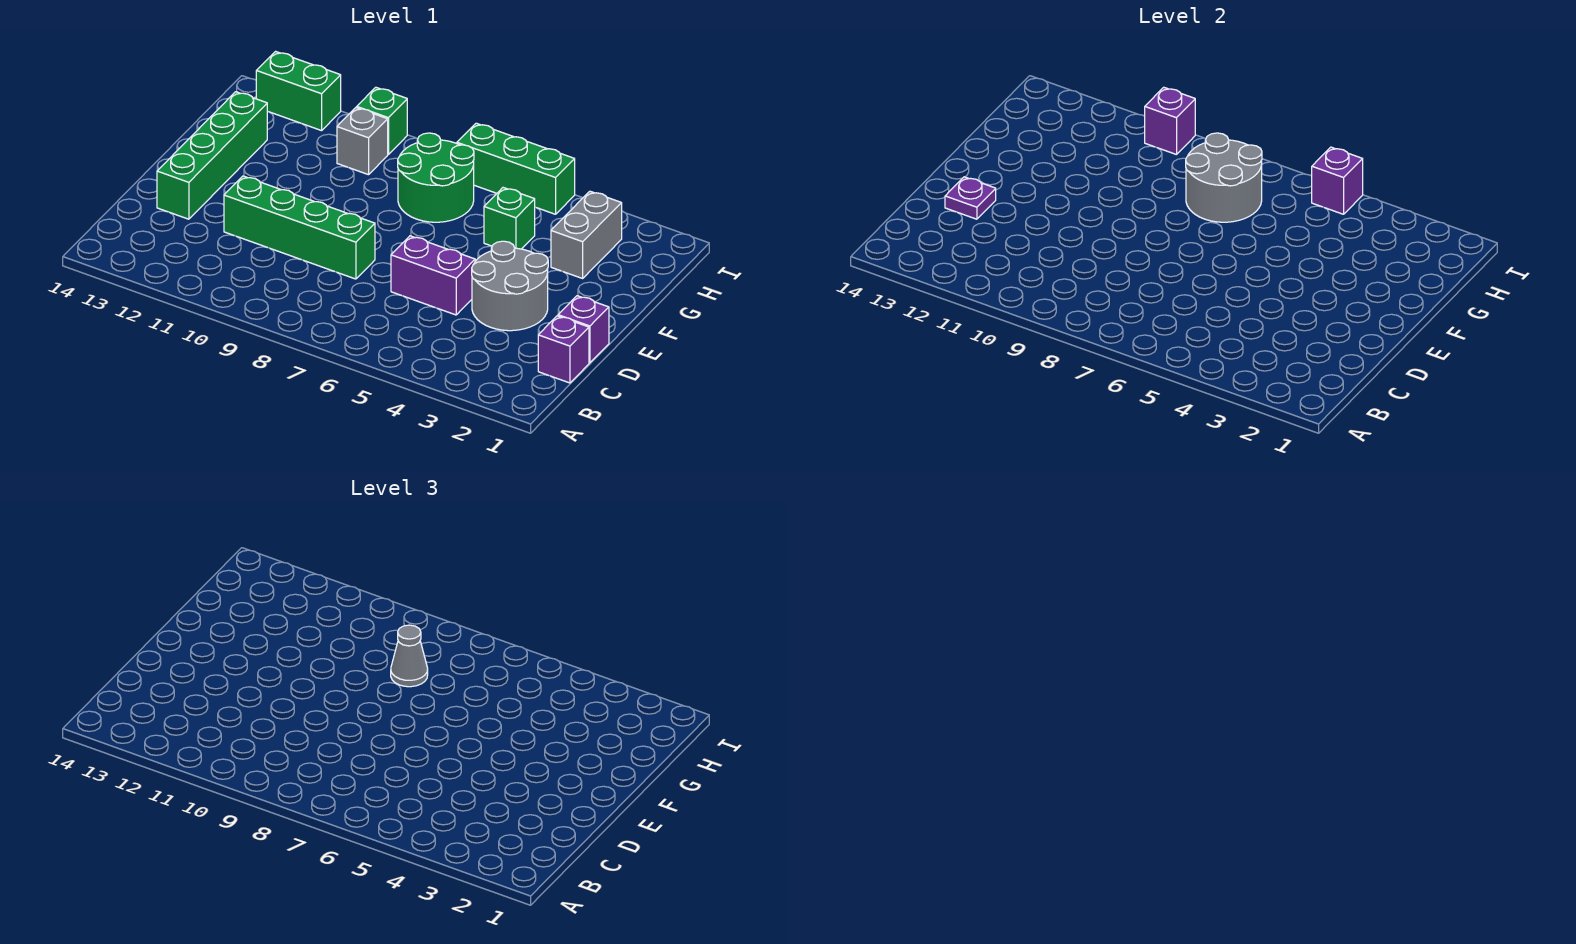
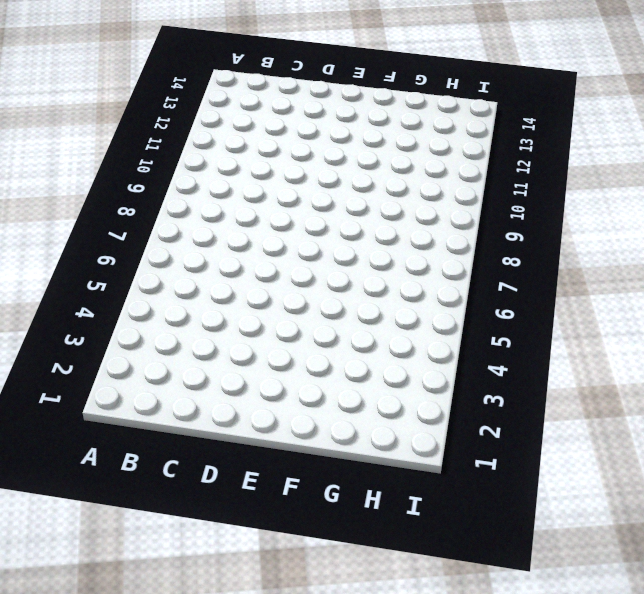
none -> purple 1x1 brick [538,316,589,383]
none -> purple 1x1 brick [558,296,609,363]
none -> grey 2x2 round brick [472,241,548,331]

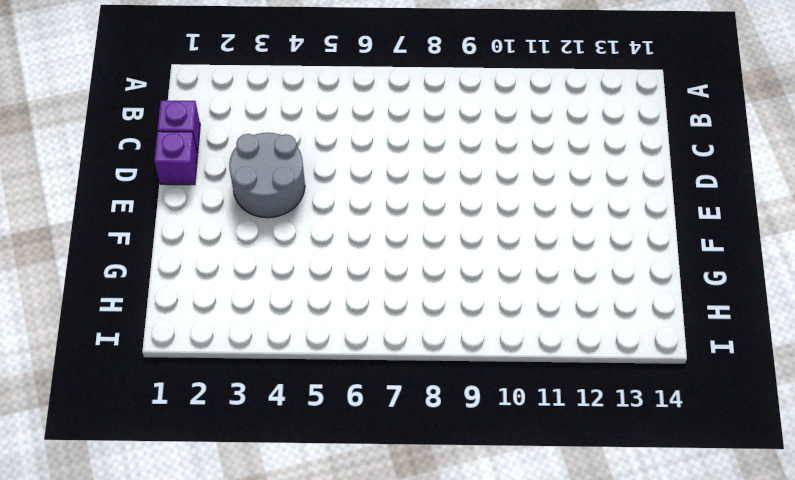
none -> purple 1x2 brick [391,236,475,315]
none -> green 1x4 brick [224,176,375,279]
none -> green 1x4 brick [157,92,267,219]

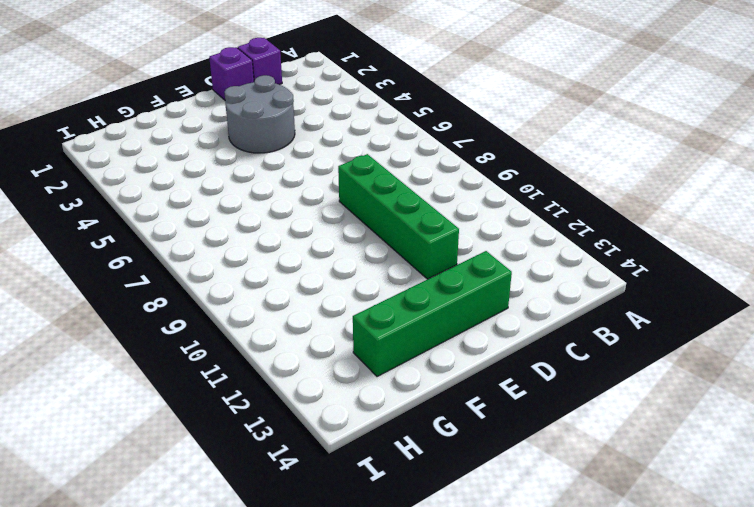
none -> purple 1x2 brick [391,236,475,315]
none -> grey 1x2 brick [551,191,622,278]
none -> green 1x1 brick [484,188,535,249]

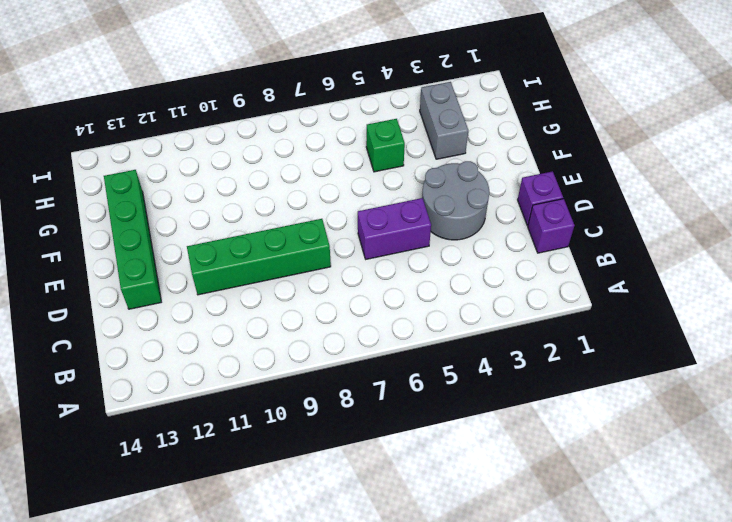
none -> green 2x2 round brick [398,133,474,222]
none -> grey 1x1 brick [337,107,388,175]
none -> green 1x3 brick [457,123,575,214]

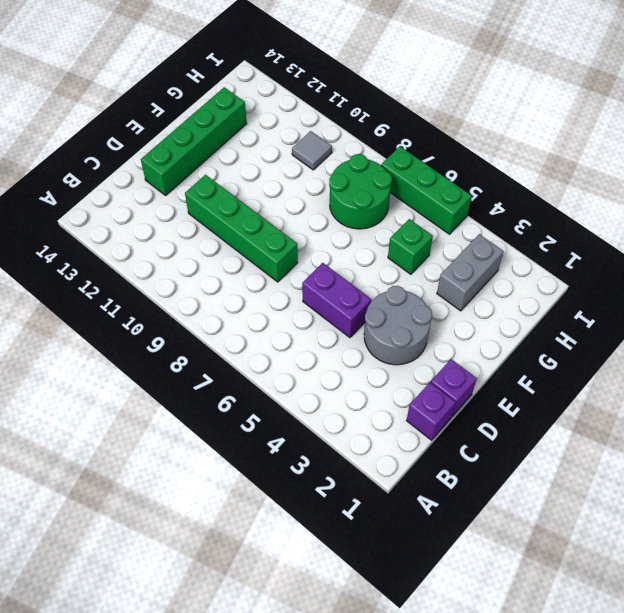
grey 1x1 tile [292,131,332,170] -> grey 1x1 brick [337,107,388,175]
none -> green 1x1 brick [357,87,407,155]
none -> green 1x2 brick [256,51,341,131]
none -> purple 1x1 plate [945,177,996,219]

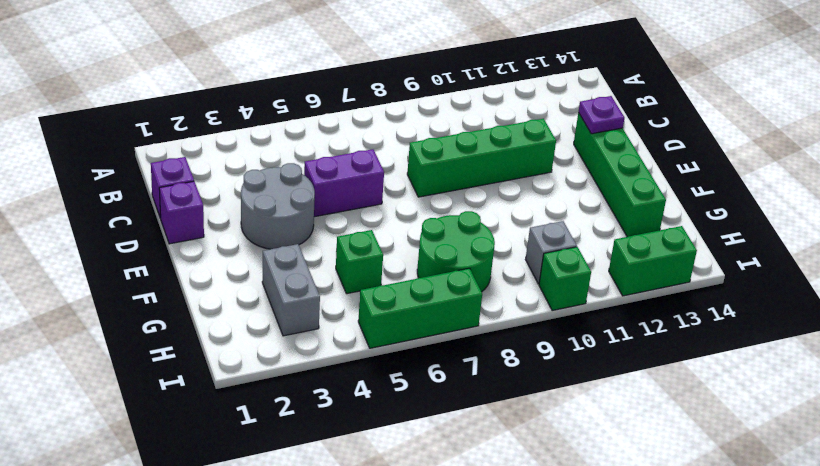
none -> grey 2x2 round brick [1186,133,1262,222]
none -> purple 1x1 brick [1312,147,1363,214]
none -> purple 1x1 brick [1145,87,1195,155]

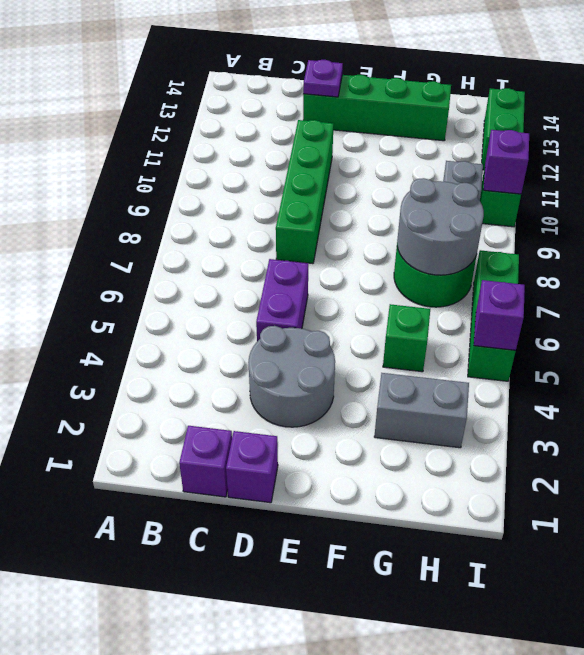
none -> grey 1x1 cone [391,625,428,687]

